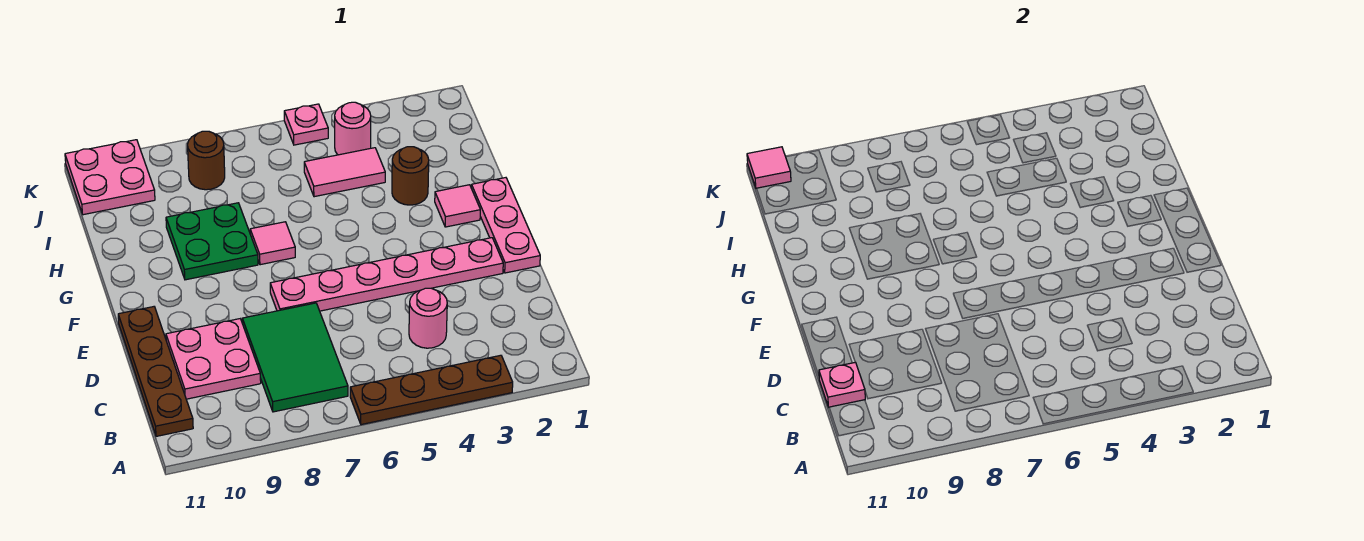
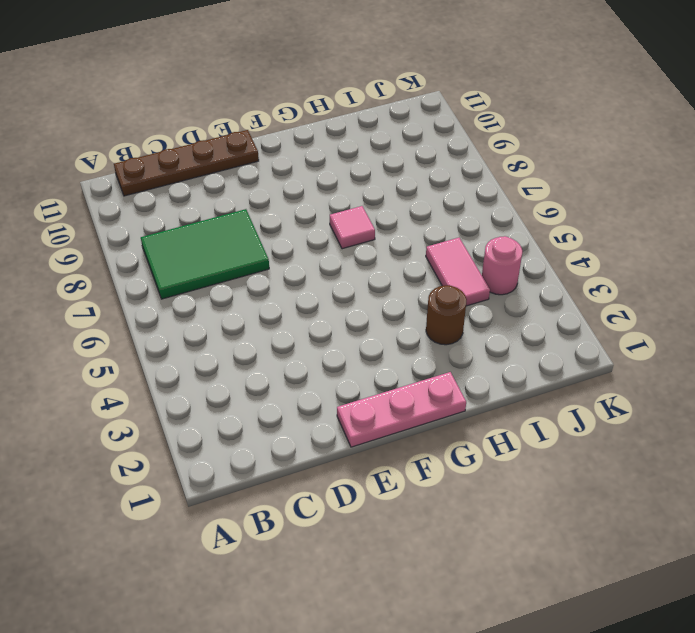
none -> brown 1x4 plate [350,355,513,425]
none -> pink 1x1 round brick [409,288,447,348]
none -> pink 2x2 plate [166,319,261,399]

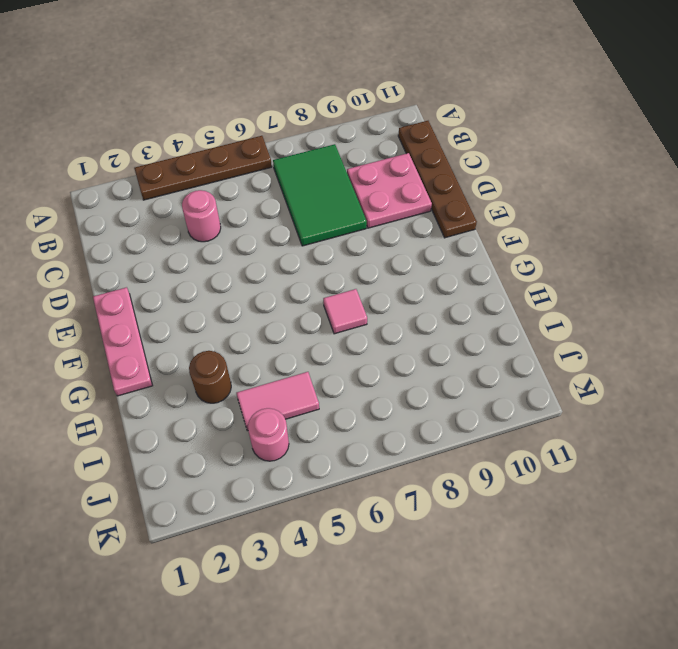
none -> pink 1x6 plate [270,238,503,311]
none -> pink 1x1 tile [435,185,480,227]
none -> green 2x2 plate [166,203,258,280]

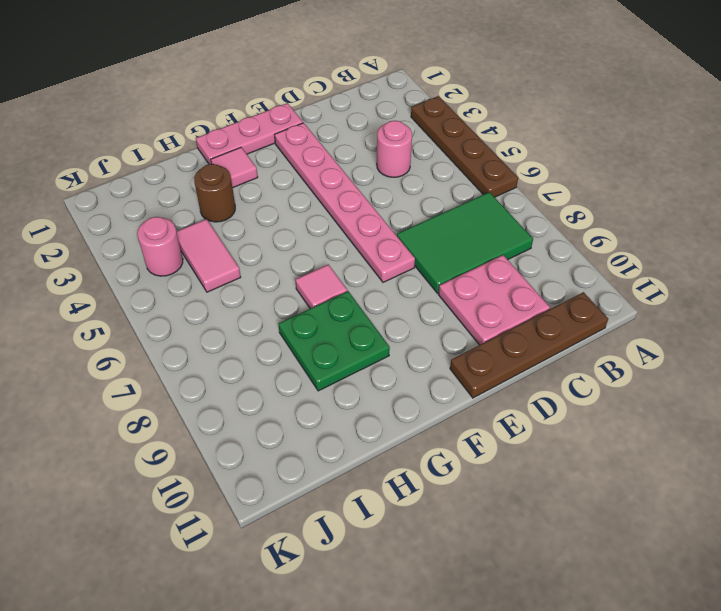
none -> brown 1x1 round brick [188,131,225,190]
none -> pink 2x2 plate [65,140,155,215]
none -> pink 1x1 plate [284,104,328,145]

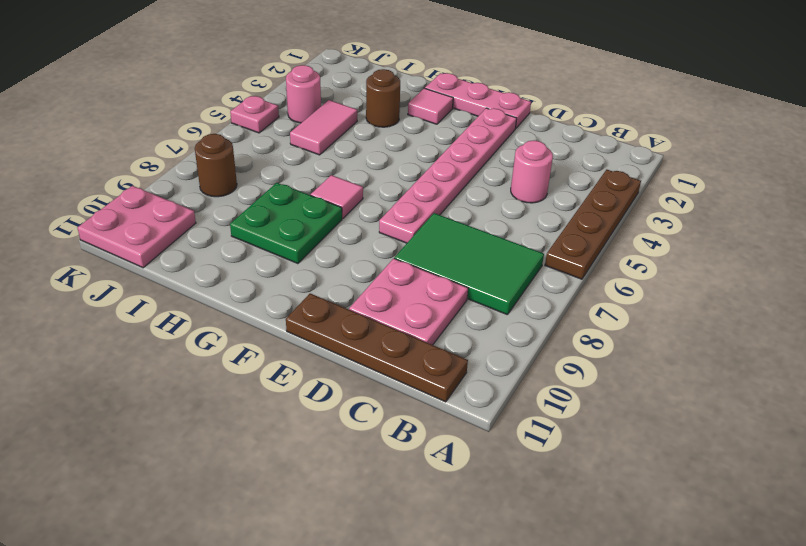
none -> pink 1x1 plate [819,362,865,407]
none -> pink 1x1 tile [747,147,791,189]

